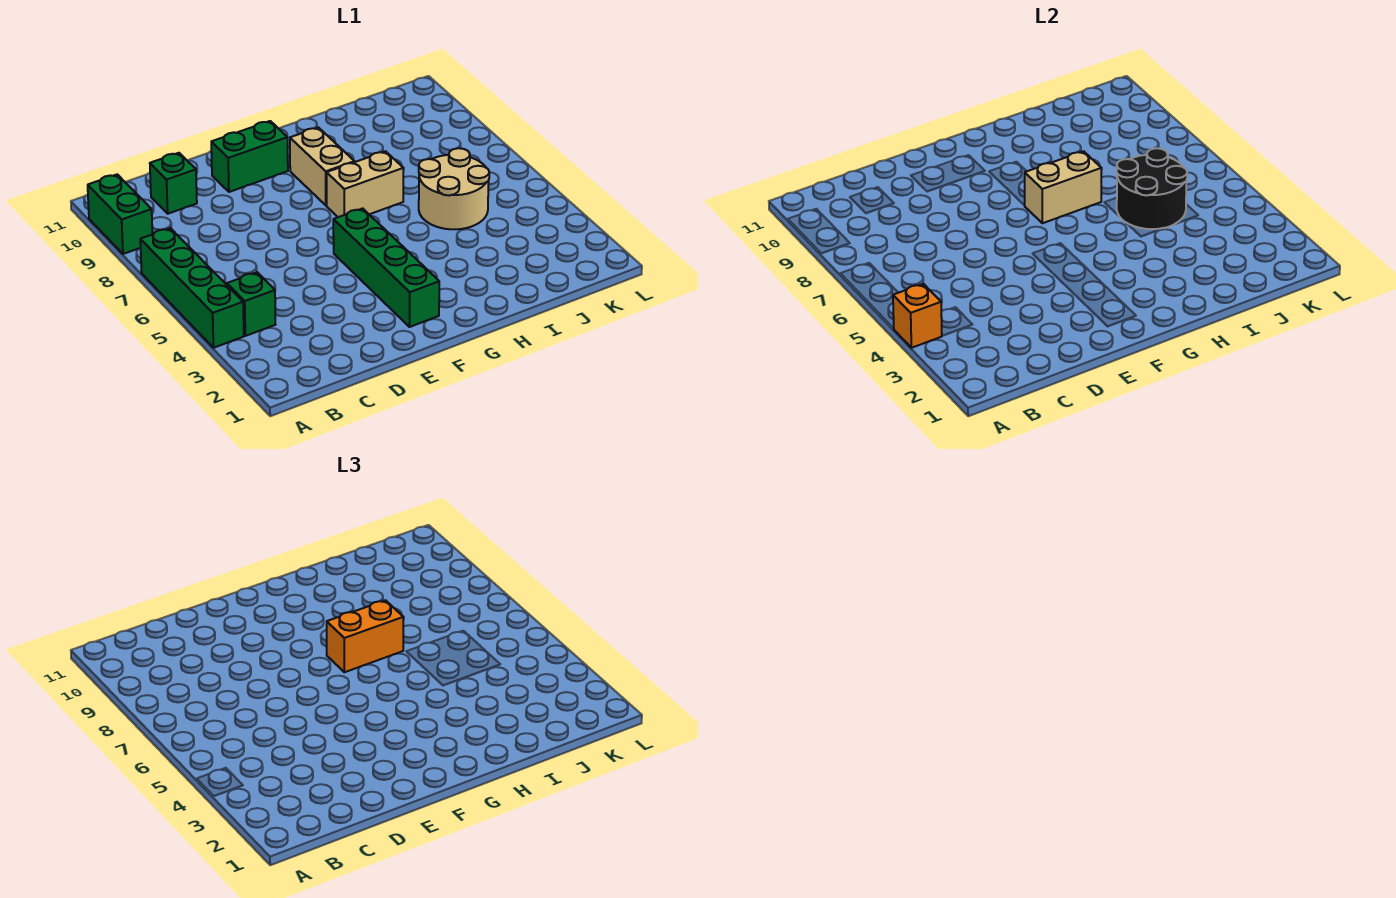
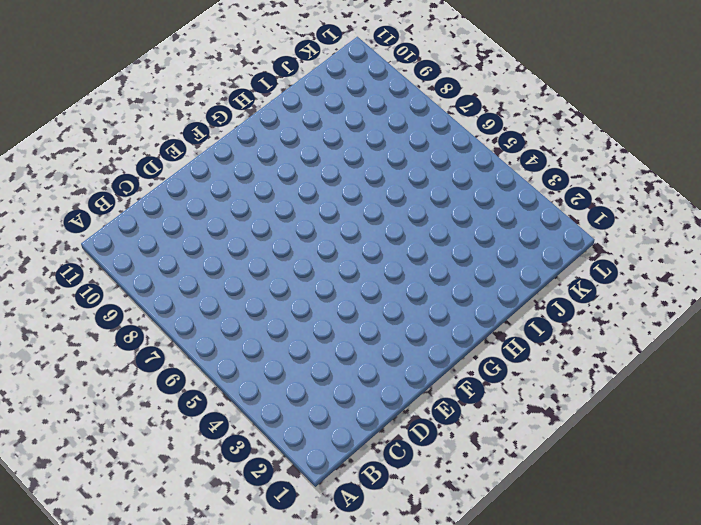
none -> green 1x4 brick [140,228,244,348]
none -> green 1x2 brick [88,174,152,254]
none -> green 1x1 brick [227,272,276,336]

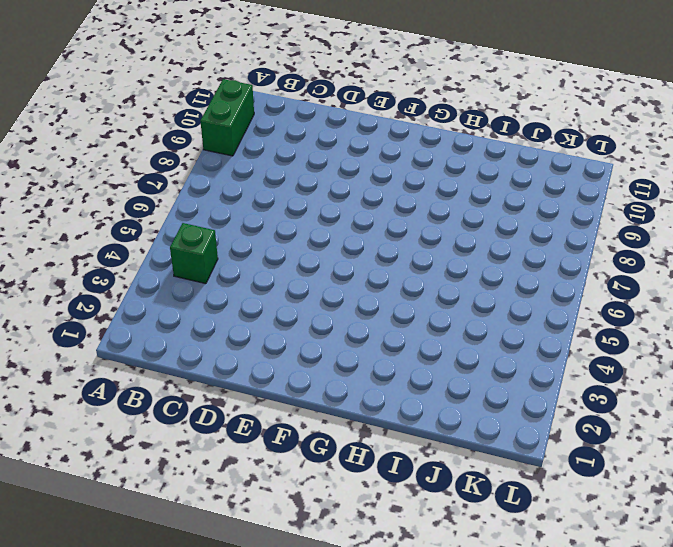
none -> green 1x4 brick [140,228,244,348]
none -> green 1x1 brick [150,153,197,214]
none -> green 1x2 brick [211,121,288,192]

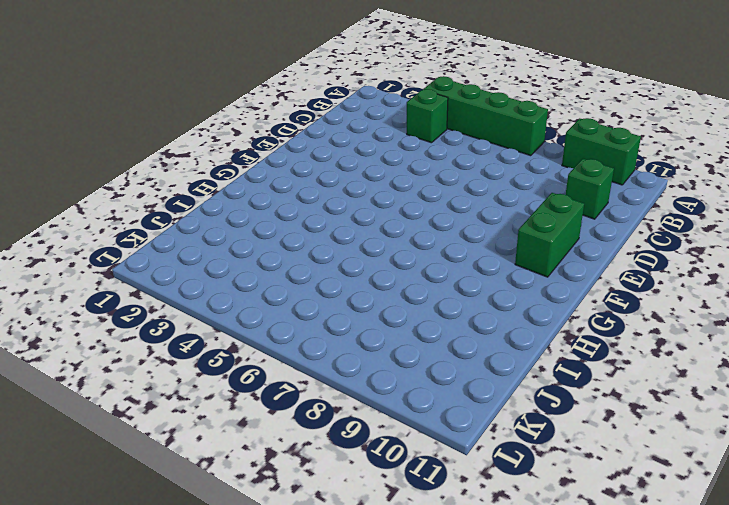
none -> green 1x4 brick [333,208,439,327]
none -> tan 1x2 brick [327,151,404,217]
none -> tan 1x2 brick [290,127,355,205]

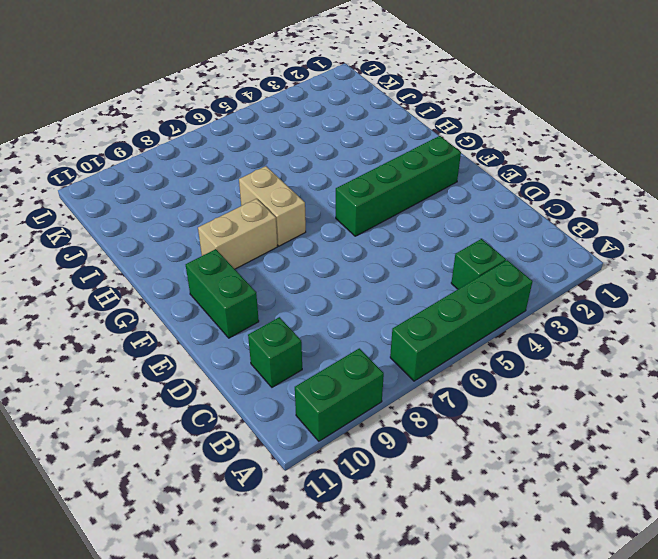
none -> tan 2x2 round brick [419,148,489,229]
none -> orange 1x1 brick [893,284,942,348]
none -> tan 1x2 brick [1025,151,1102,223]

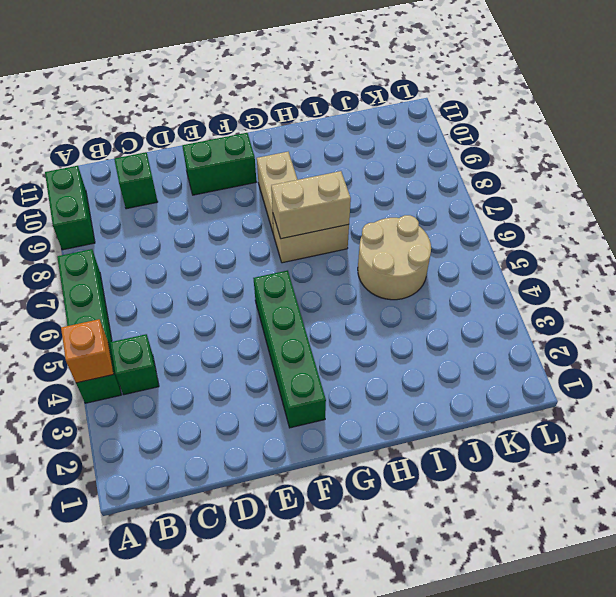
none -> black 2x2 round brick [1117,148,1187,229]
none -> orange 1x2 brick [327,600,404,672]

